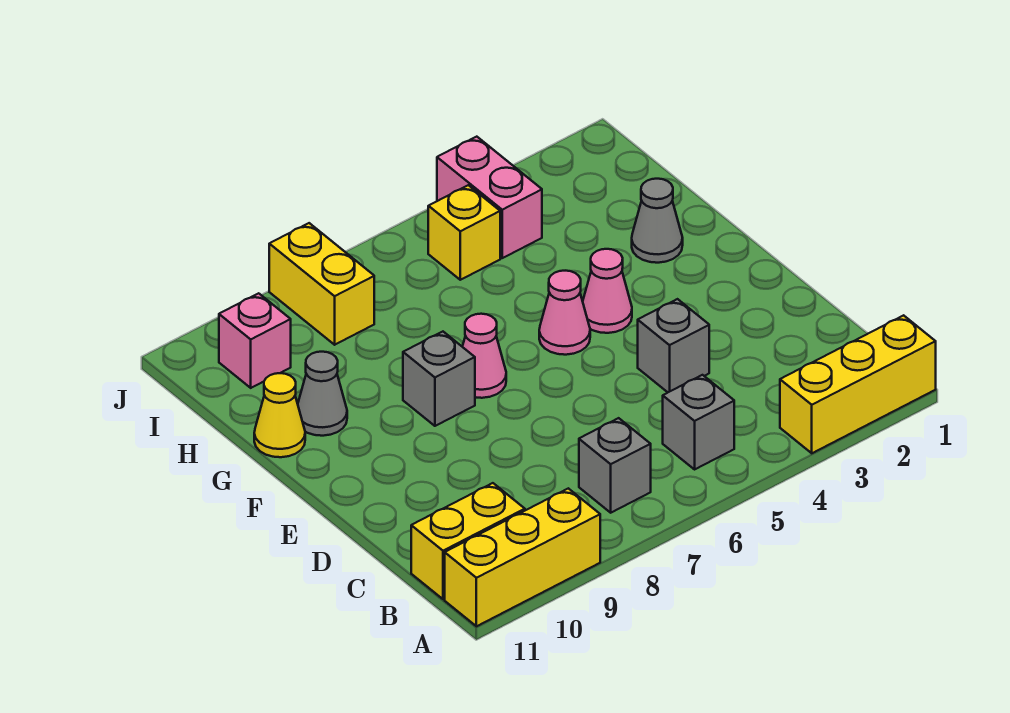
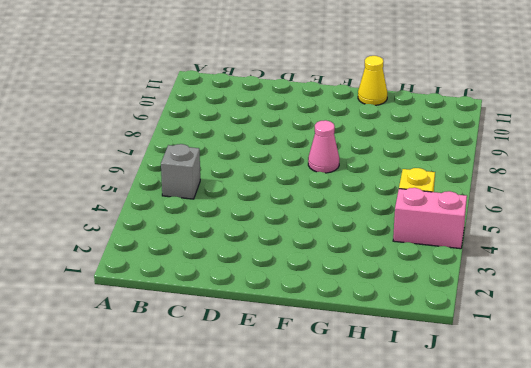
none -> yellow 1x3 brick [780,315,936,453]
none -> yellow 1x3 brick [445,488,600,626]
none -> grey 1x1 brick [579,418,651,513]

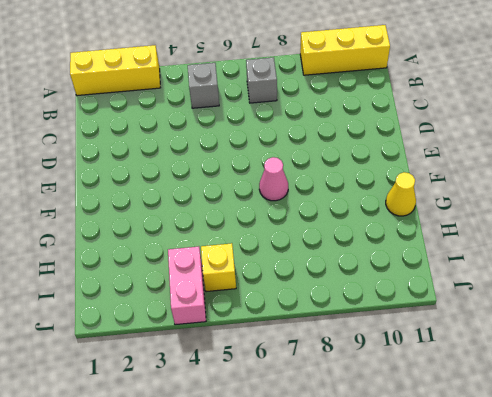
none -> yellow 1x2 brick [411,483,525,599]
none -> grey 1x1 brick [638,299,709,392]
none -> pink 1x1 cone [583,249,632,333]

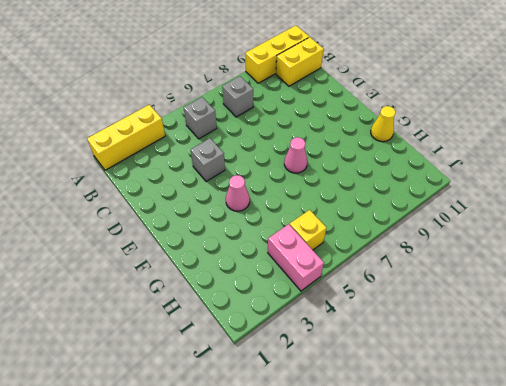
none -> pink 1x1 cone [539,271,590,355]
none -> grey 1x1 brick [403,332,475,426]
none -> grey 1x1 cone [632,179,683,263]

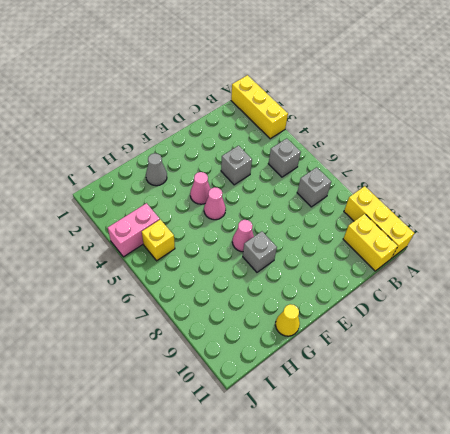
none -> grey 1x1 cone [298,352,347,436]
none -> yellow 1x2 brick [269,223,374,345]
none -> pink 1x1 brick [219,293,291,388]

